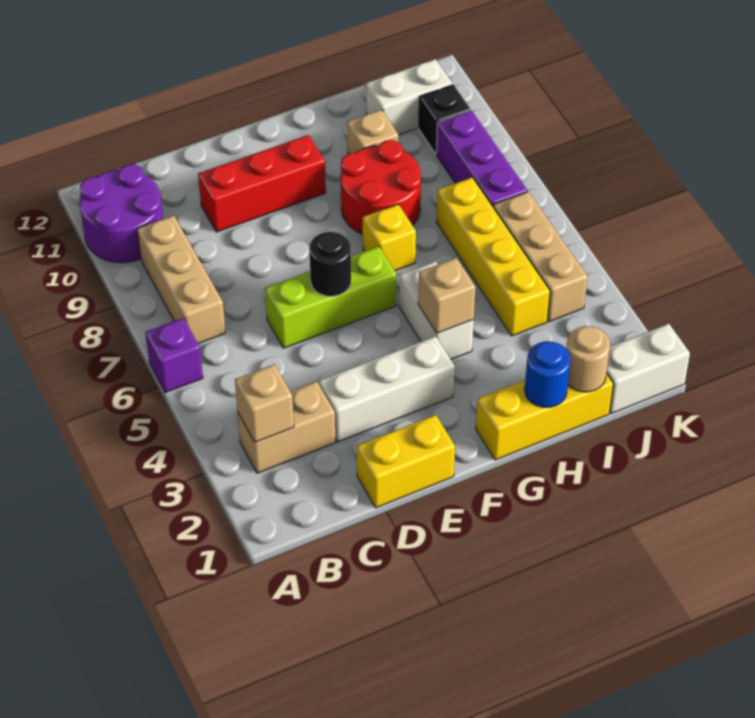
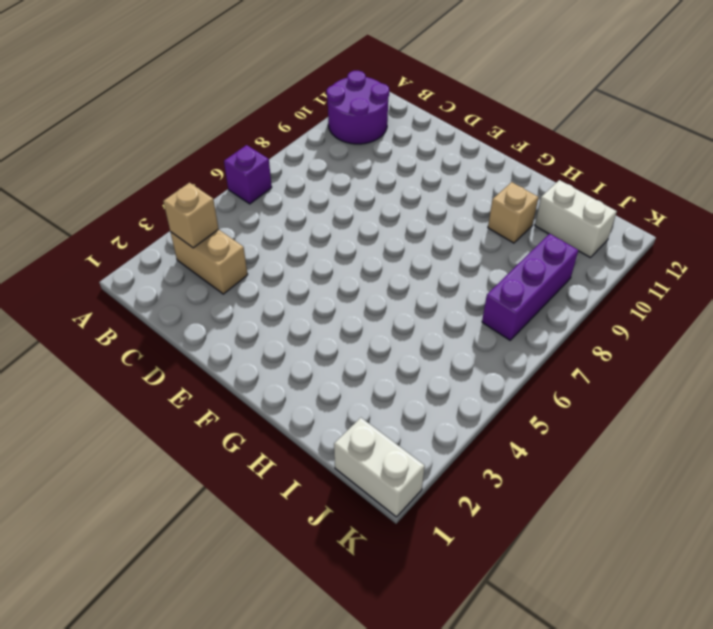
none -> tan 1x3 brick [137,216,225,343]
none -> yellow 1x2 brick [357,415,455,508]
none -> white 1x3 brick [319,336,455,442]

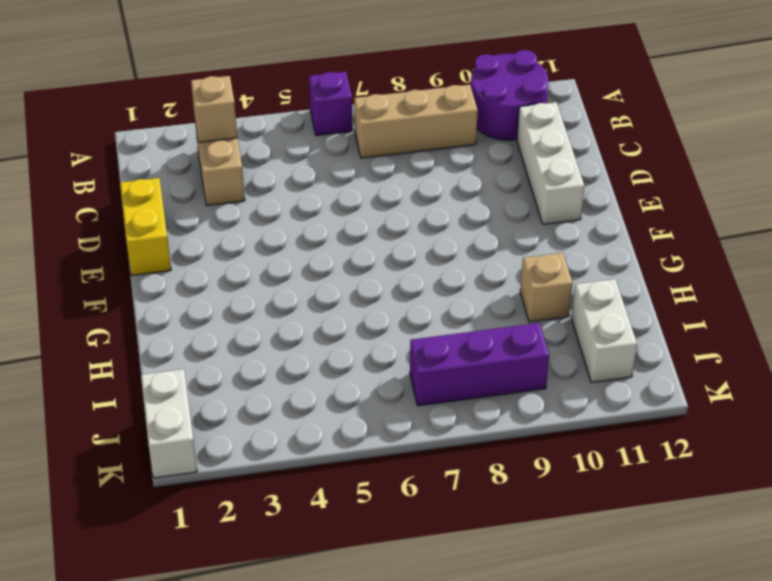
white 1x3 brick [517,102,584,224] -> white 1x3 brick moved to [319,336,455,442]
none -> lime 1x3 brick [265,246,397,348]
none -> red 1x3 brick [198,135,326,232]
none -> yellow 1x3 brick [476,373,613,460]

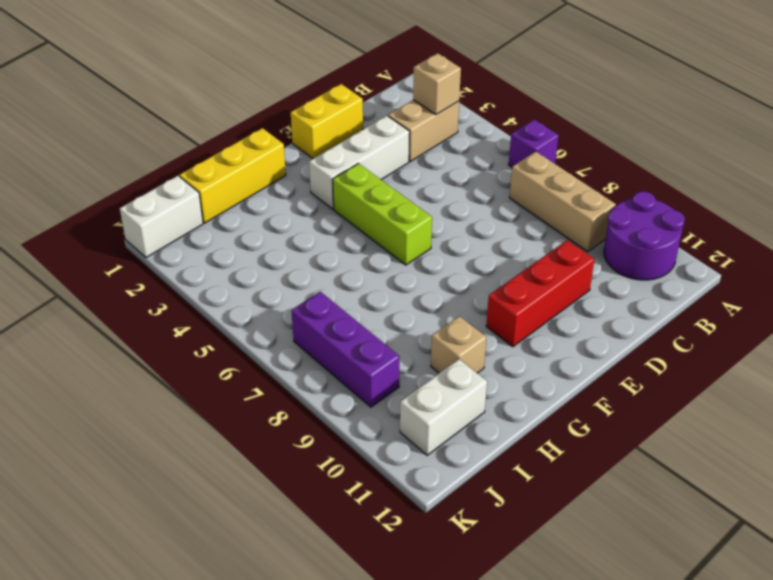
lime 1x3 brick [333,163,432,265] -> lime 1x3 brick turned to [265,246,397,348]
none -> white 1x2 brick [399,261,474,359]
none -> yellow 1x1 brick [363,204,416,271]
none -> red 2x2 round brick [341,140,421,234]

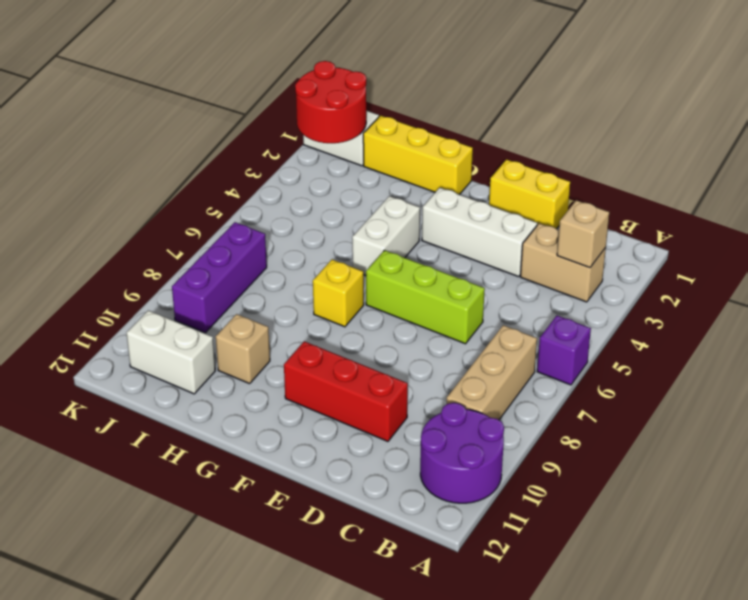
red 2x2 round brick [295,61,366,143] -> red 2x2 round brick moved to [341,140,421,234]
none -> yellow 1x4 brick [436,177,550,336]
none -> tan 1x3 brick [493,192,588,322]
none -> black 1x1 brick [419,85,471,154]

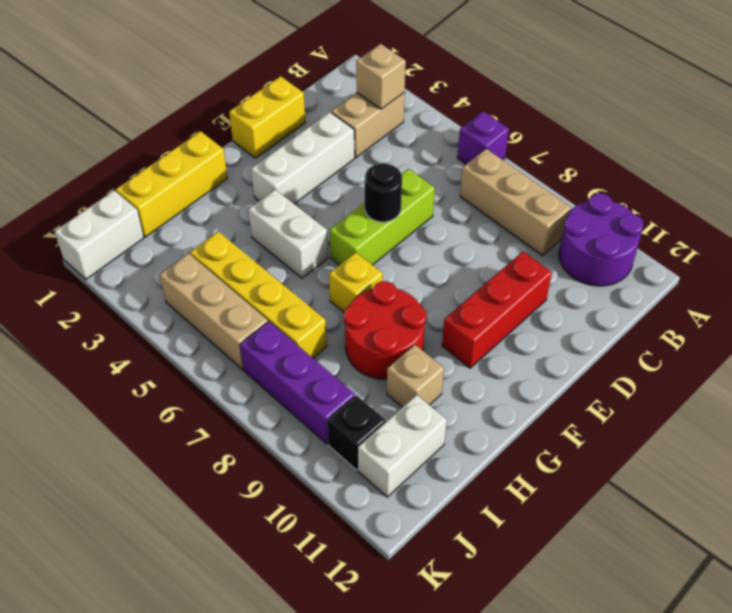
none -> tan 1x1 brick [418,258,475,333]
none -> blue 1x1 round brick [525,341,570,407]
none -> tan 1x1 round brick [566,326,610,392]

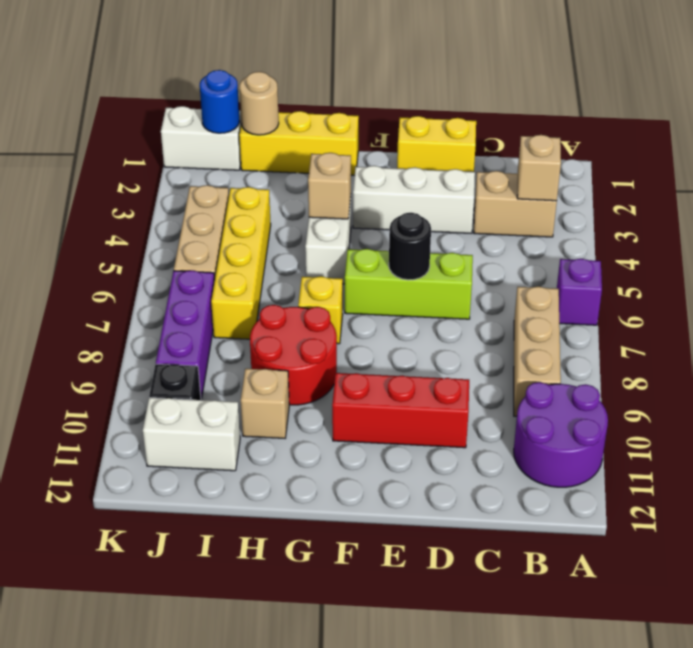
blue 1x1 round brick [200,70,240,133] -> blue 1x1 round brick moved to [525,341,570,407]

